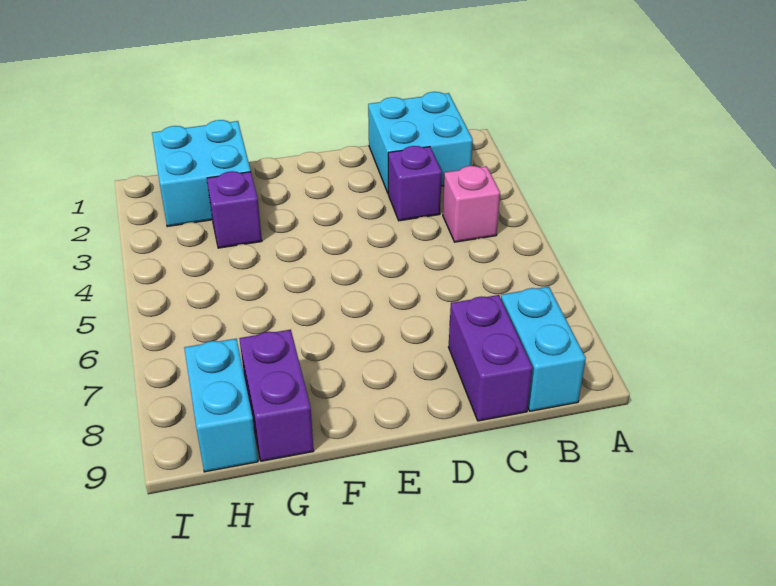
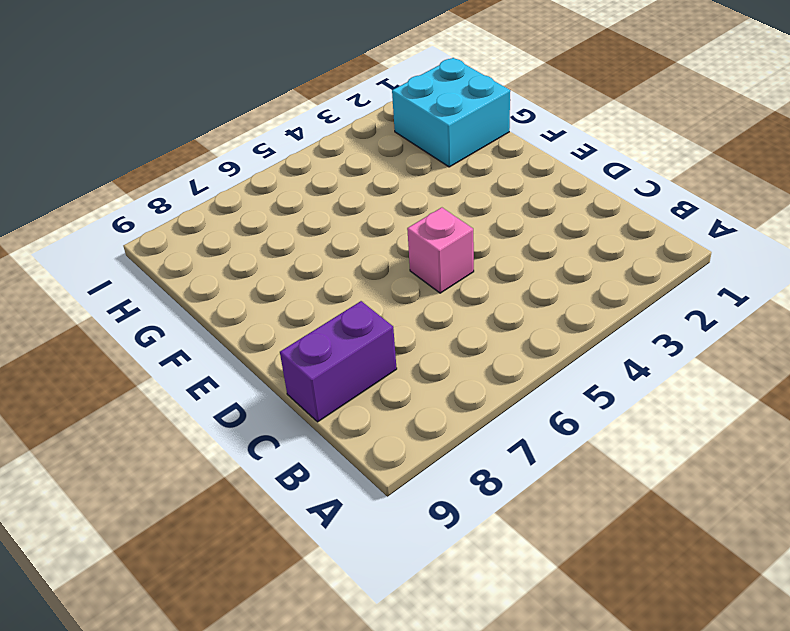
pink 1x1 brick [407,208,474,293] -> pink 1x1 brick moved to [443,166,500,242]
none -> cyan 2x2 brick [368,92,473,193]
none -> cyan 1x2 brick [501,287,586,411]

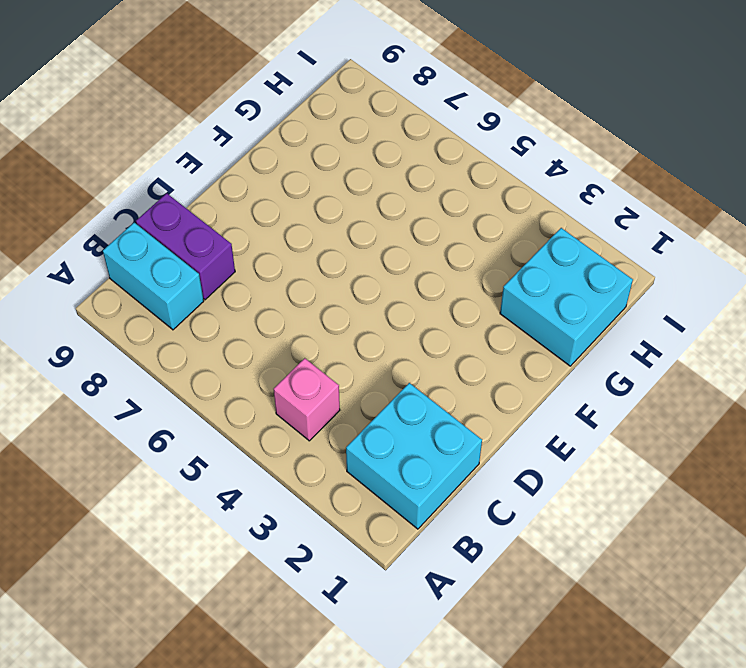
none -> purple 1x1 brick [388,146,442,221]
none -> purple 1x1 brick [207,171,262,248]

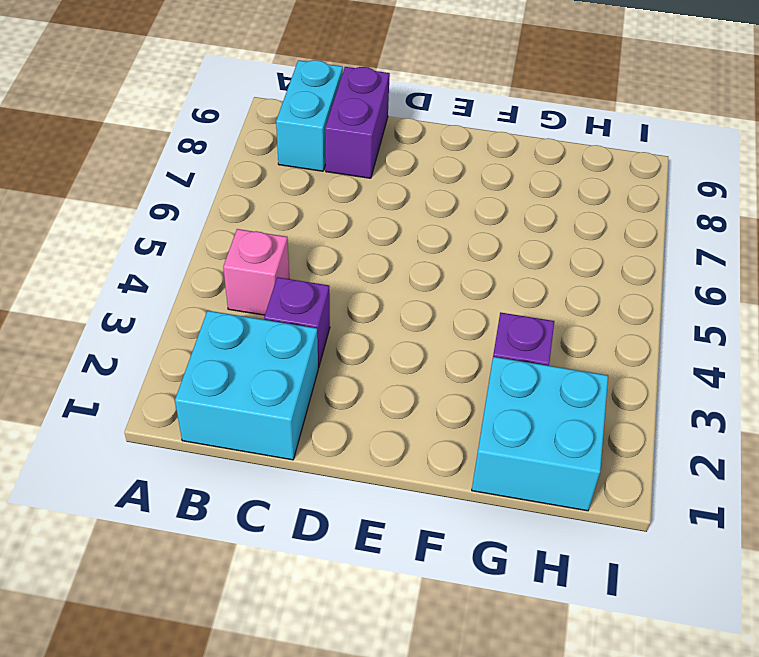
none -> purple 1x2 brick [239,330,314,461]
none -> cyan 1x2 brick [184,339,258,472]

